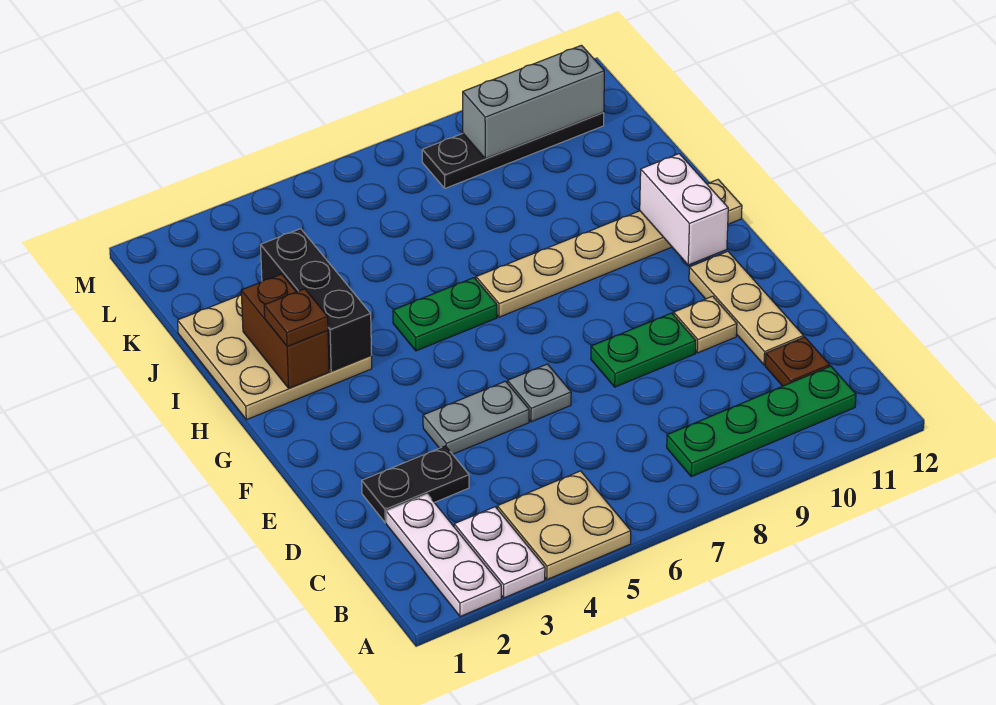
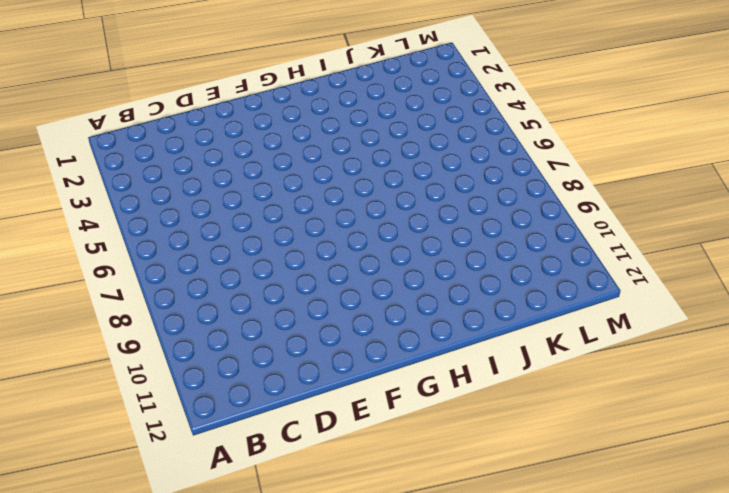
none -> white 1x3 plate [386,494,501,617]
none -> white 1x2 plate [454,507,545,598]
none -> tan 2x2 plate [497,471,631,579]

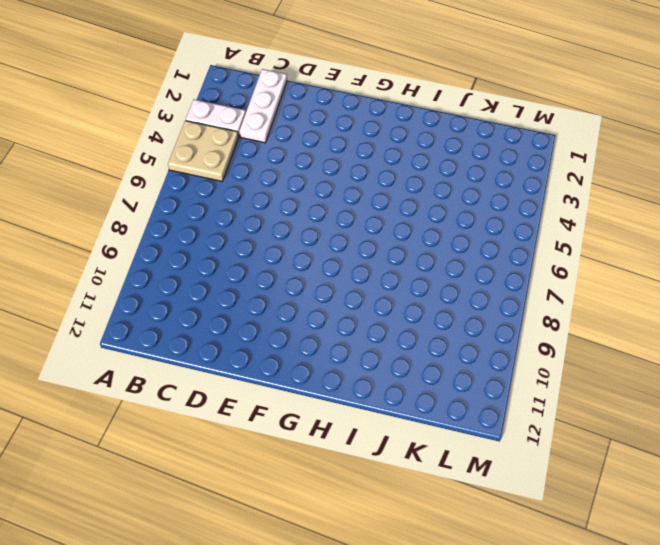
white 1x3 plate [239,69,287,143] -> white 1x3 plate turned to [386,494,501,617]
none -> green 1x4 plate [667,366,856,477]
none -> brown 1x1 plate [765,337,830,386]
none -> black 1x2 plate [362,446,469,523]

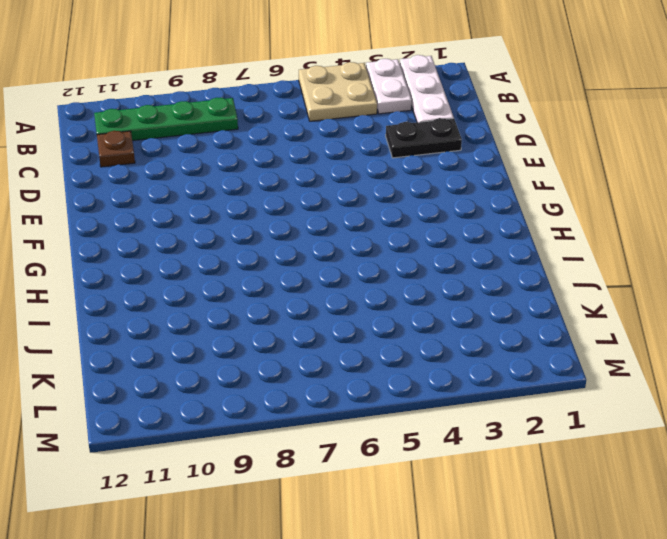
none -> tan 1x3 plate [689,251,804,365]
none -> grey 1x2 plate [423,381,529,454]
none -> grey 1x1 plate [508,364,571,422]

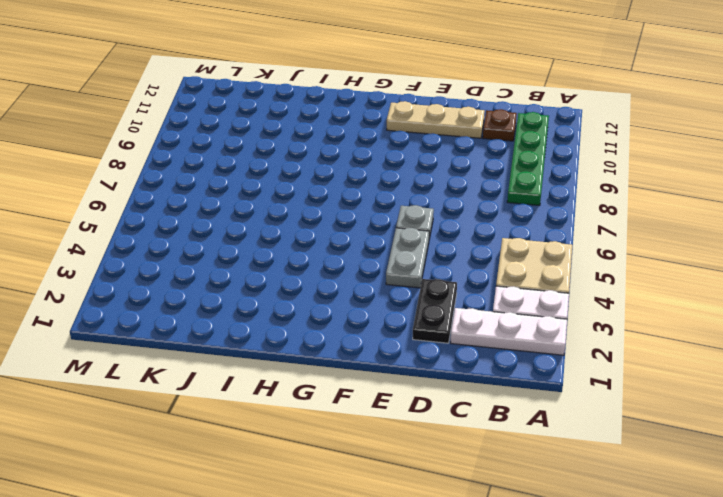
none -> green 1x2 plate [591,313,696,387]
none -> tan 1x1 plate [674,296,737,353]
none -> tan 3x3 plate [178,295,372,420]

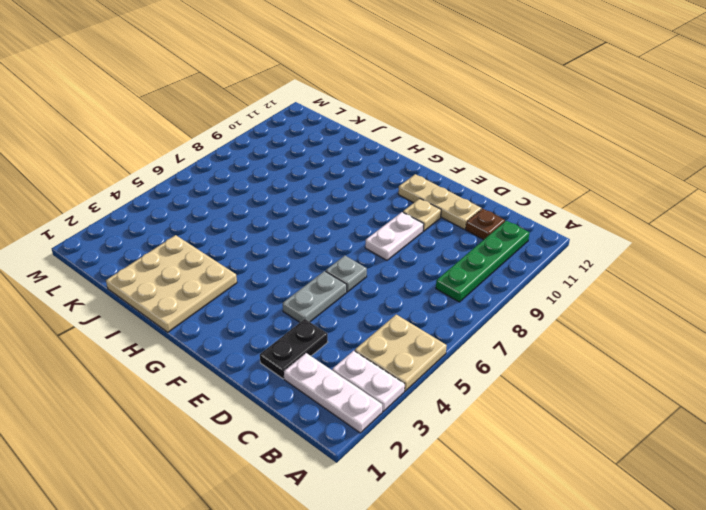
white 1x2 plate [365,212,424,260] -> green 1x2 plate [591,313,696,387]
none -> green 1x2 plate [393,278,497,351]
none -> tan 1x6 plate [476,180,742,317]
none -> black 1x4 plate [422,113,604,188]

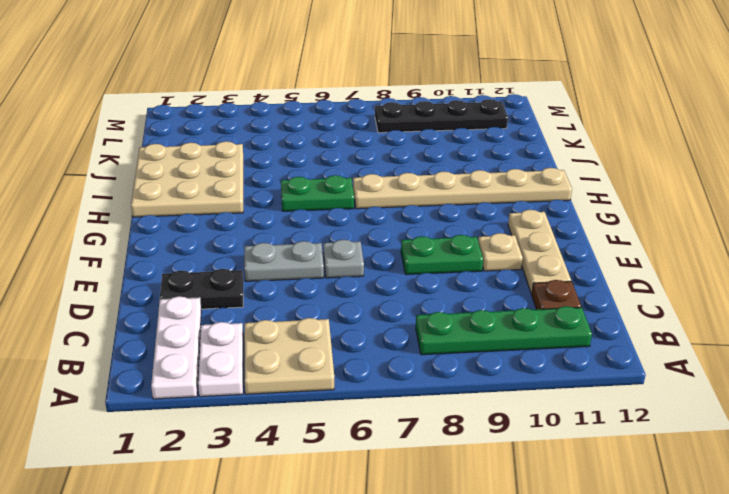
none -> white 1x2 brick [640,154,728,265]
none -> brown 1x2 brick [241,274,329,388]
none -> black 1x3 brick [261,229,372,371]

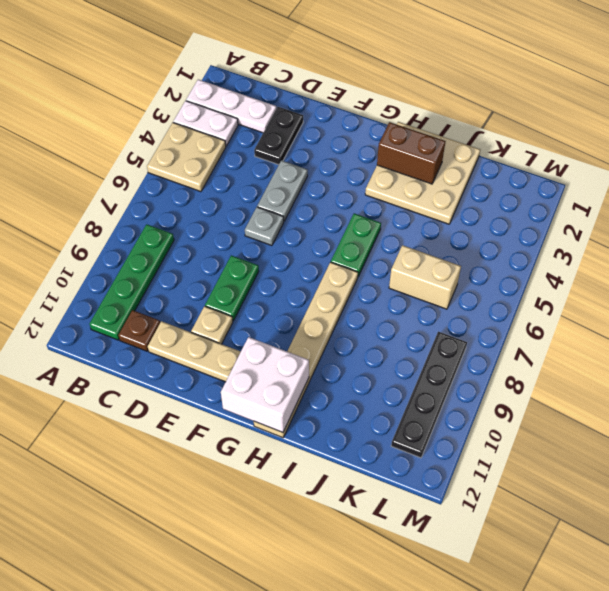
white 2x2 brick [221,337,309,432] -> white 1x2 brick [640,154,728,265]
tan 1x2 brick [389,245,461,309] -> none
none -> black 1x3 brick [261,229,372,371]
none -> grey 1x3 brick [463,45,604,159]
none -> brown 1x1 plate [264,289,328,346]

